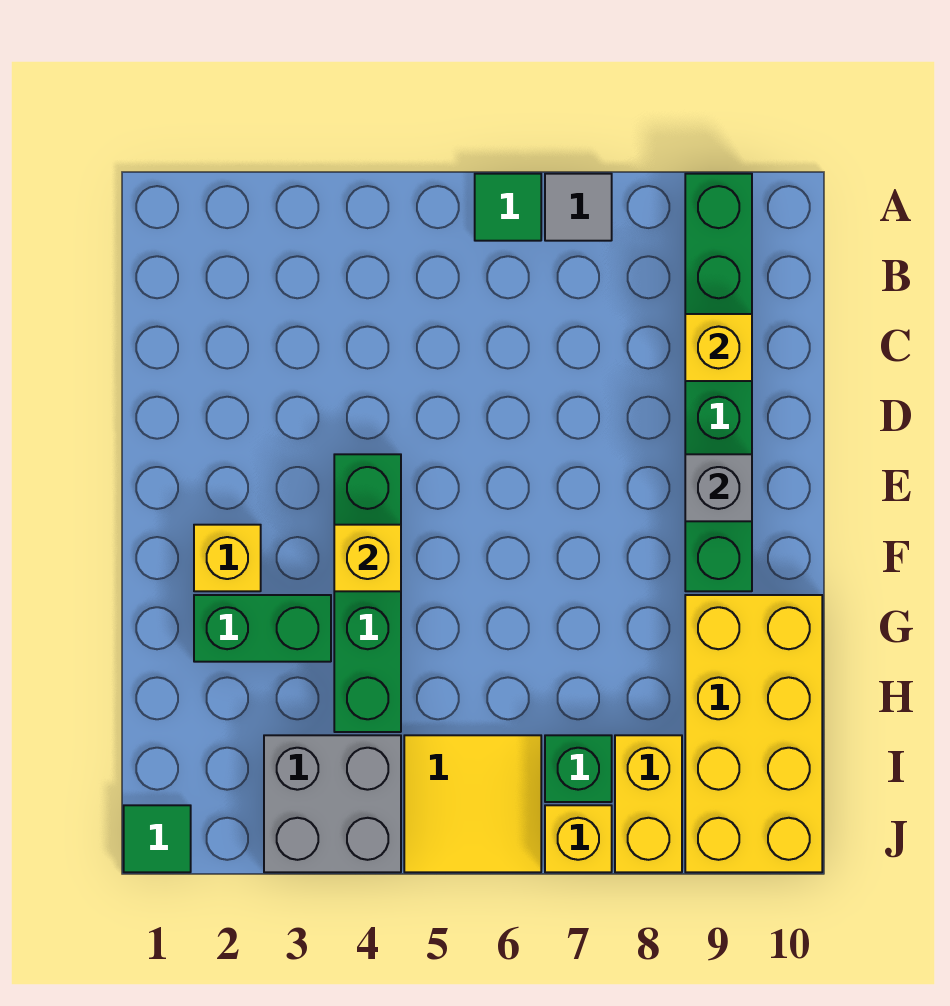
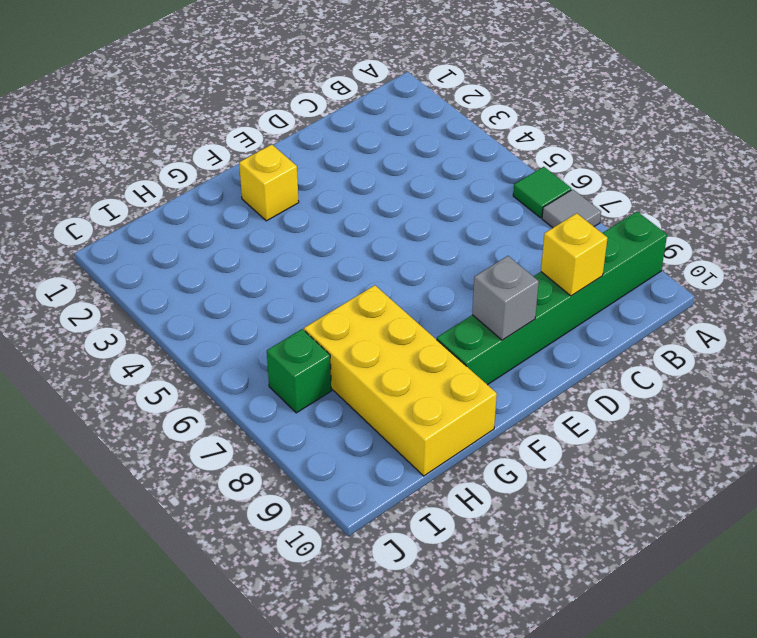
yellow 2x4 brick [304,285,497,476] -> yellow 2x4 brick turned to [685,595,822,872]
none -> green 1x4 brick [334,454,401,732]
none -> green 1x2 brick [194,595,331,662]
none -> grey 2x2 brick [264,735,401,872]

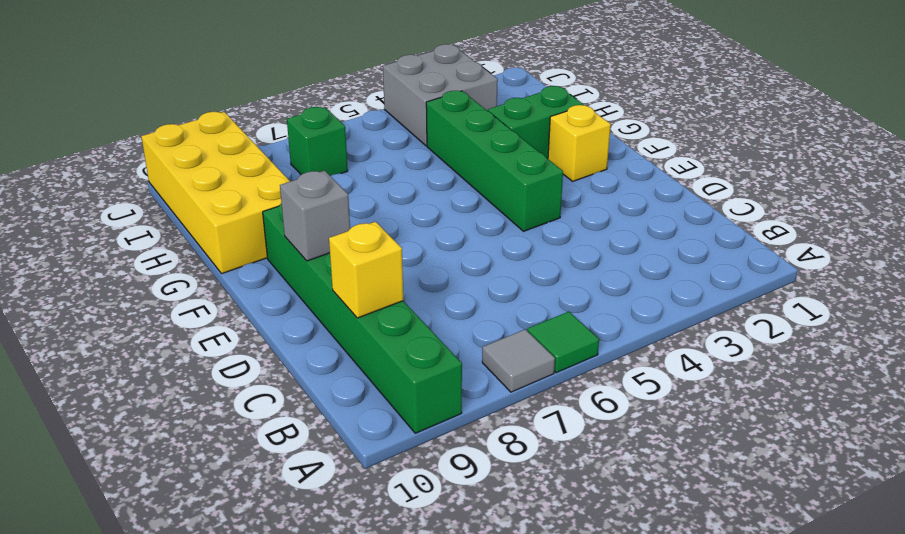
none -> yellow 2x2 tile [404,735,541,872]
none -> yellow 1x2 brick [615,735,682,872]
none -> green 1x1 tile [124,805,191,872]

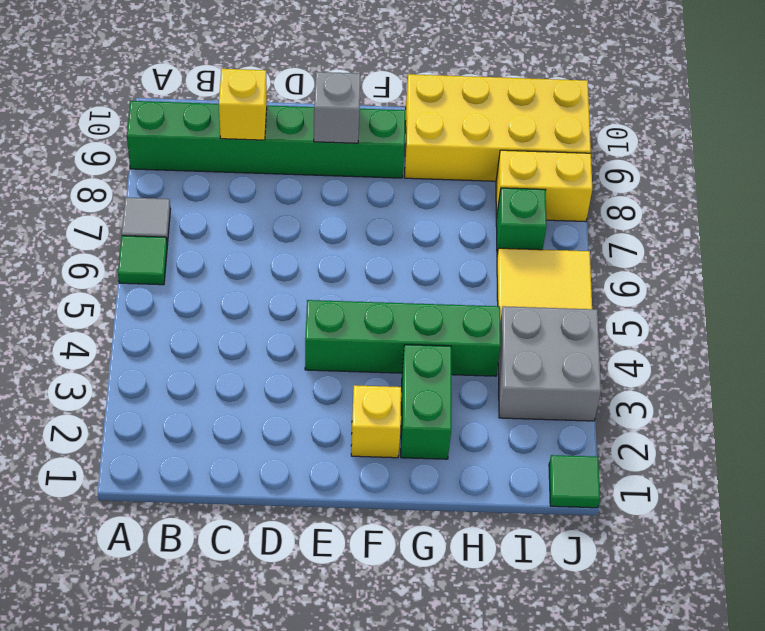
none -> yellow 1x1 brick [545,805,612,872]
none -> yellow 1x1 brick [334,525,401,591]

